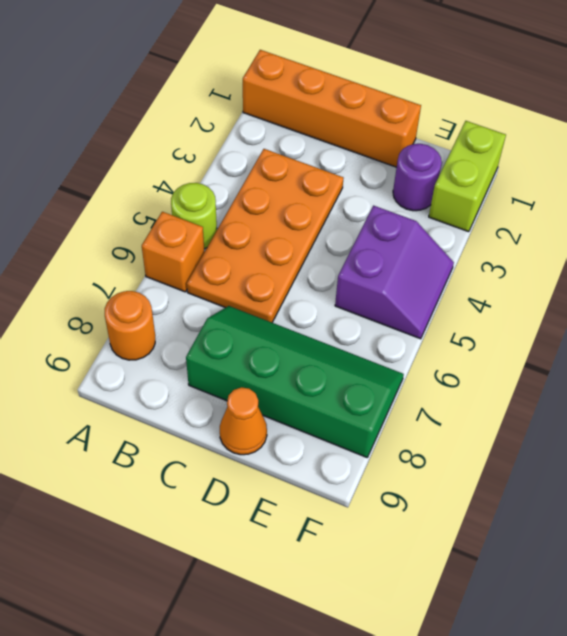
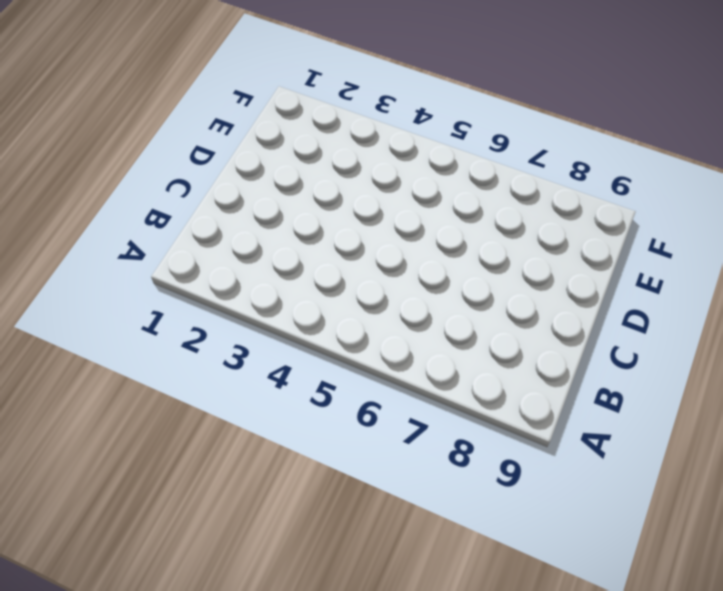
none -> orange 1x4 brick [243,50,421,167]
none -> lime 1x1 round brick [171,183,217,249]

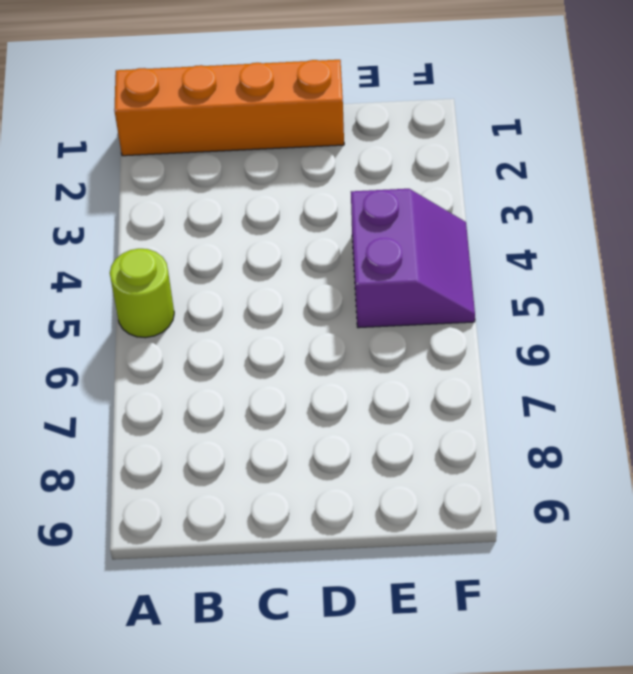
none -> orange 1x1 brick [142,212,204,292]
none -> orange 1x1 round brick [105,291,155,360]

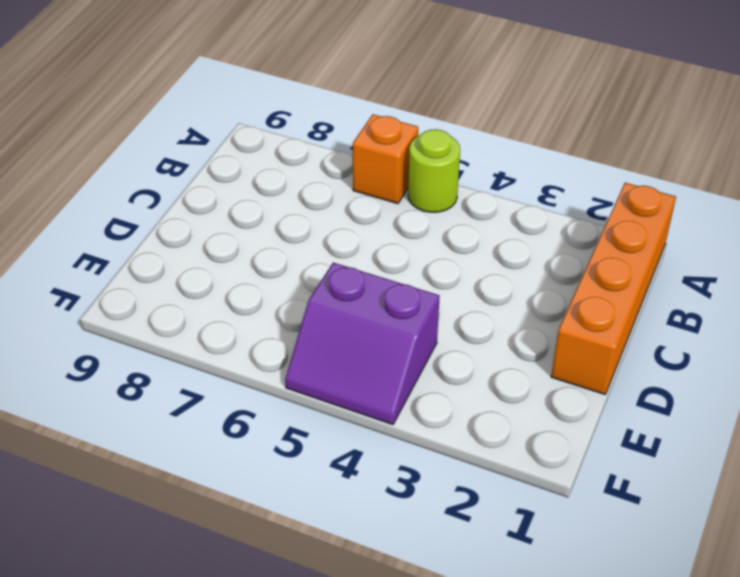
none -> orange 1x1 round brick [105,291,155,360]
none -> orange 2x4 plate [187,149,344,322]

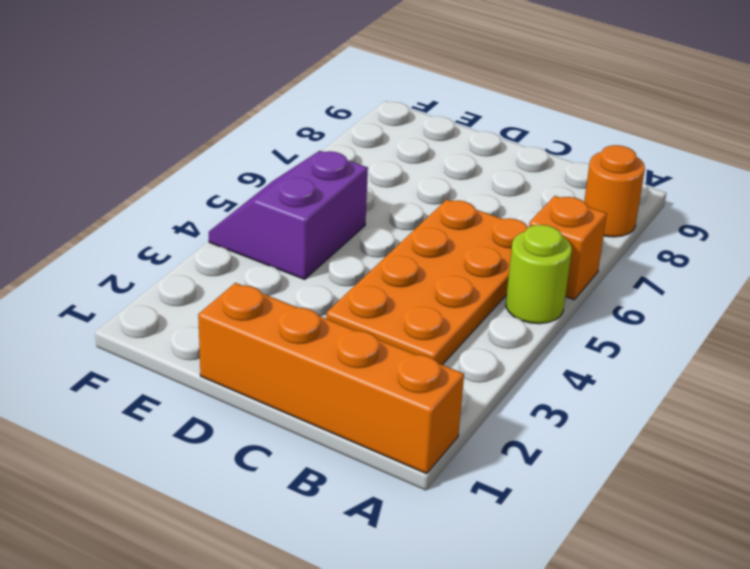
none -> green 2x4 slope [186,306,404,457]
none -> orange 1x1 cone [220,387,267,455]

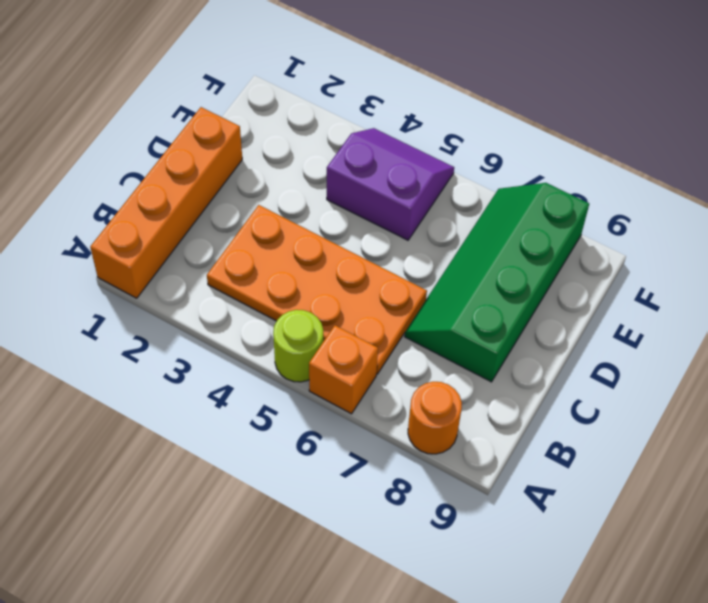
none -> orange 1x1 cone [220,387,267,455]
none -> purple 1x1 round brick [393,144,442,211]

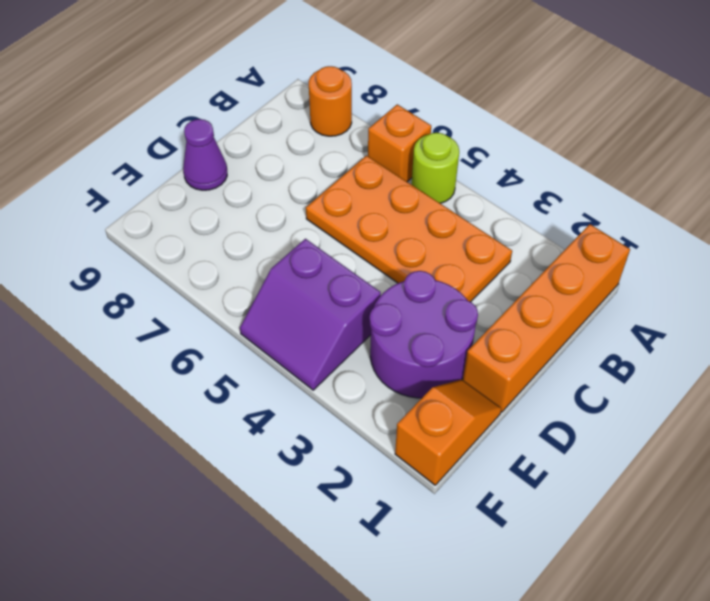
purple 2x2 round brick [370,271,478,398] -> purple 1x1 round brick [393,144,442,211]
purple 1x1 cone [183,119,227,190] -> orange 1x1 cone [220,387,267,455]
orange 1x2 slope [395,380,501,485] -> lime 1x2 brick [429,121,506,232]
none -> green 2x4 slope [186,306,404,457]

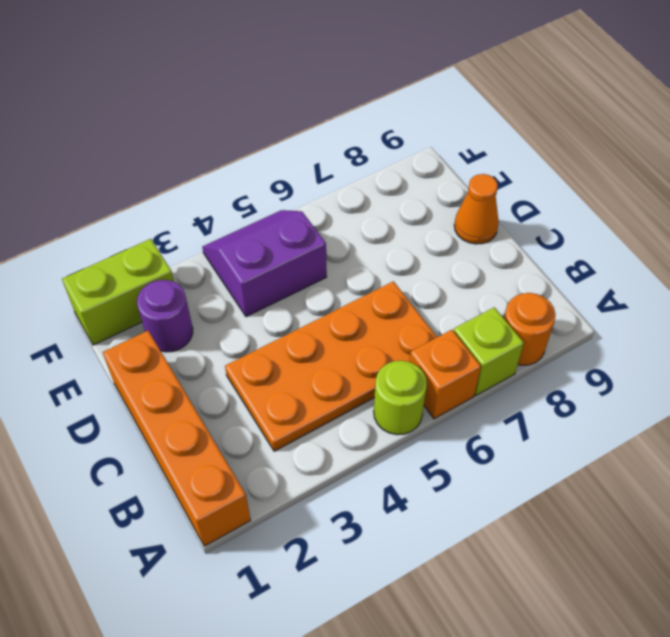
lime 1x1 brick [454,307,524,395] -> none
none -> green 2x4 slope [186,306,404,457]

